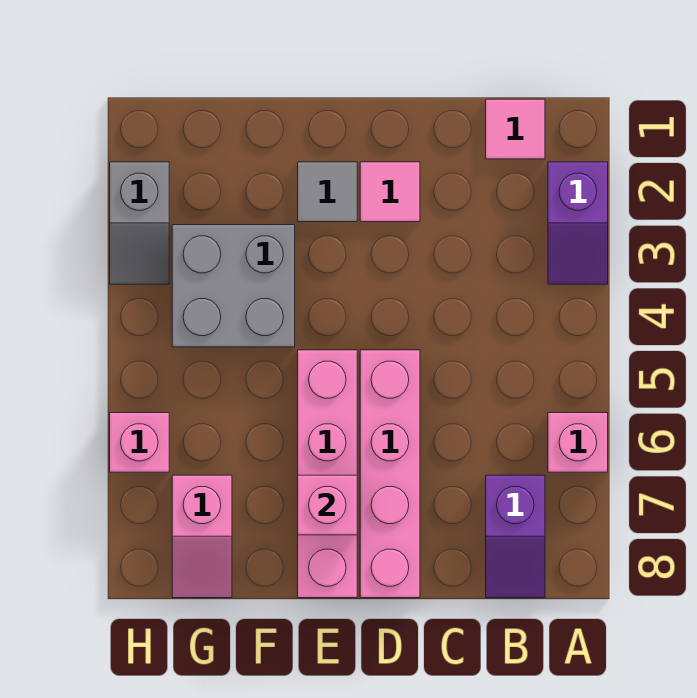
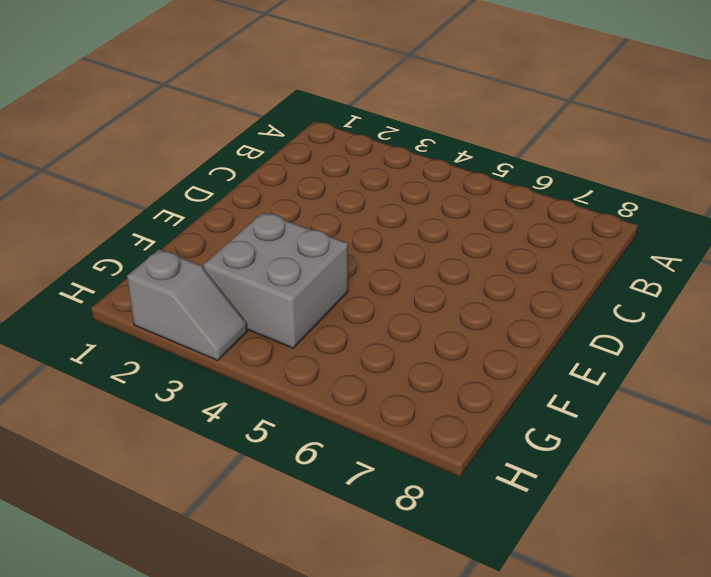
none -> purple 1x2 slope [548,162,608,284]
none -> pink 1x1 brick [548,413,608,472]
none -> pink 1x1 tile [486,99,545,159]

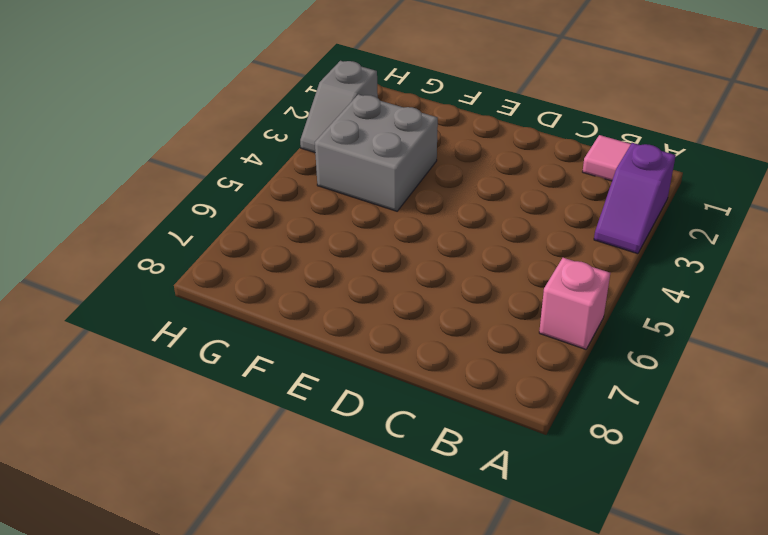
none -> purple 1x2 slope [486,475,545,598]
none -> pink 1x1 tile [360,162,420,222]
none -> pink 1x4 brick [360,350,420,598]

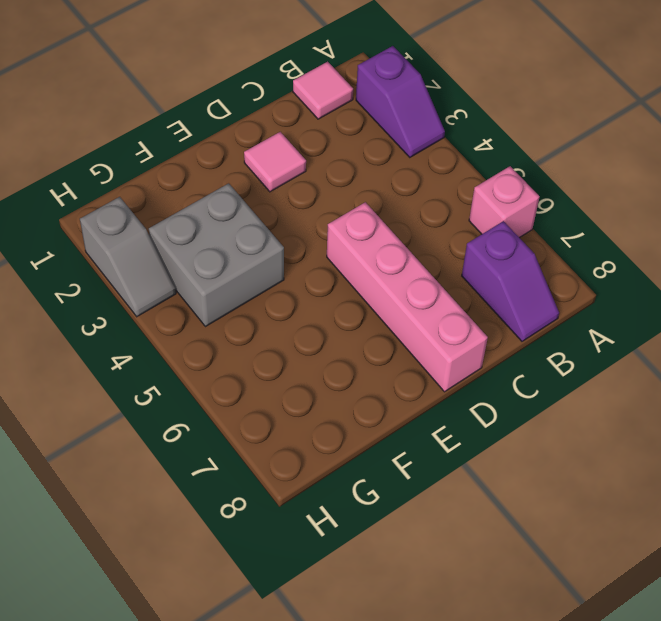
none -> grey 1x1 tile [298,162,357,222]
none -> pink 1x4 brick [298,350,357,598]
none -> pink 1x2 slope [172,475,232,598]

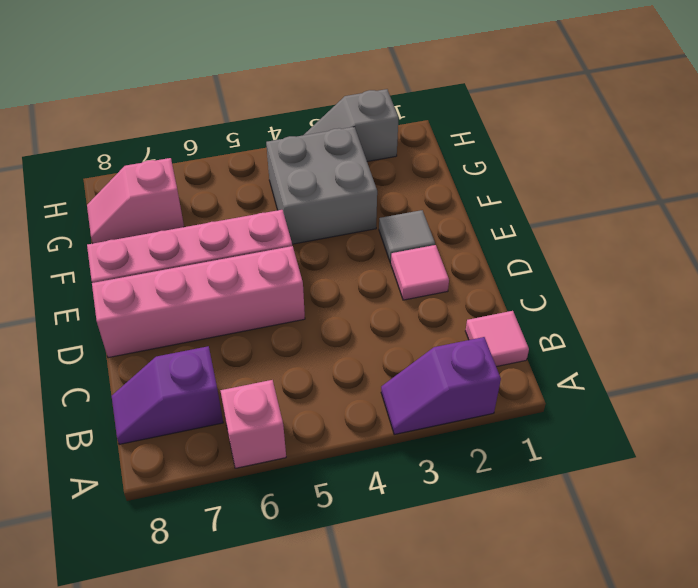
none -> pink 1x1 brick [110,413,169,472]
none -> pink 1x1 brick [298,475,357,535]

